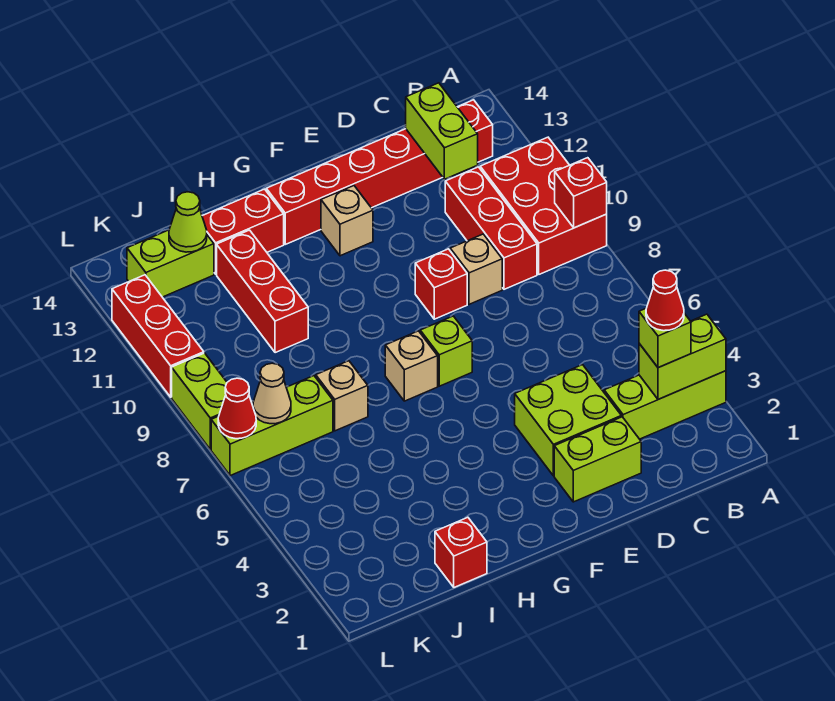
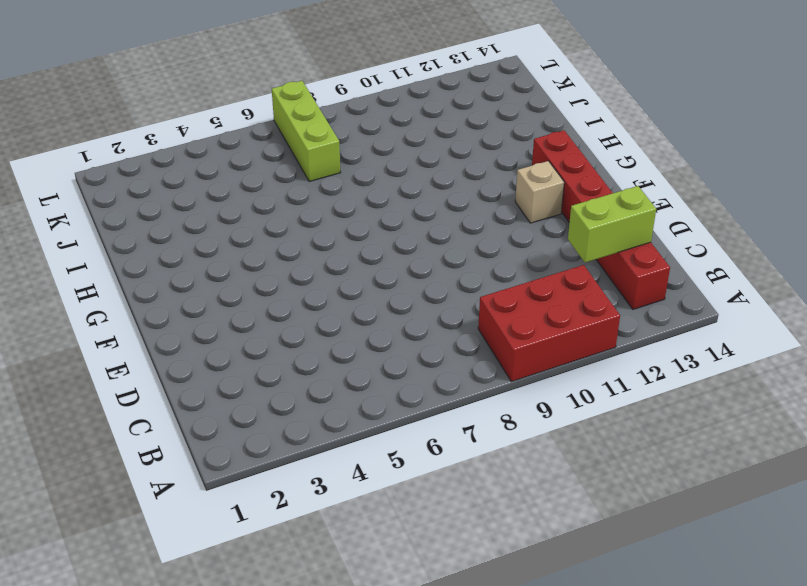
none -> lime 1x3 brick [604,371,726,439]
none -> red 1x3 brick [445,167,537,289]
none -> lime 1x2 brick [554,417,641,502]

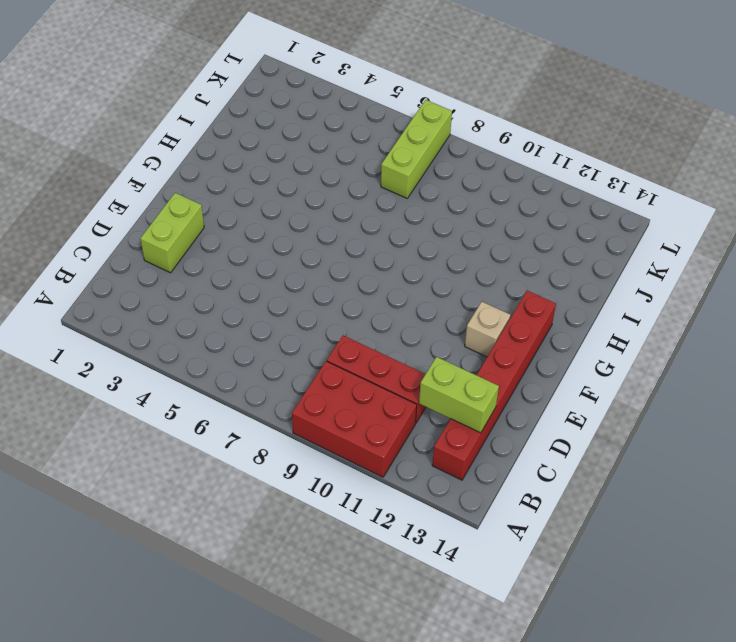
none -> lime 1x3 brick [604,371,726,439]
none -> lime 2x2 brick [515,365,621,476]
none -> tan 1x1 brick [450,234,502,304]

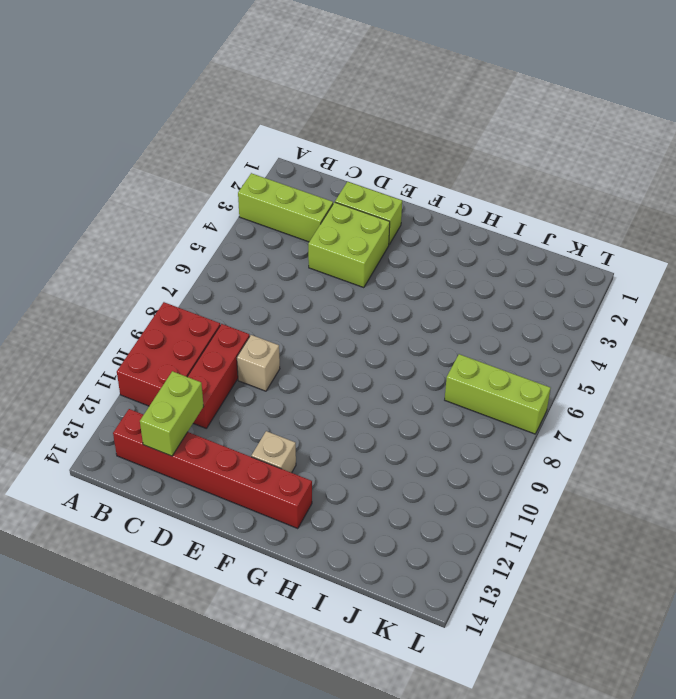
none -> red 1x1 brick [415,249,467,319]
none -> lime 1x1 brick [420,316,472,386]
none -> tan 1x1 brick [385,331,438,401]

